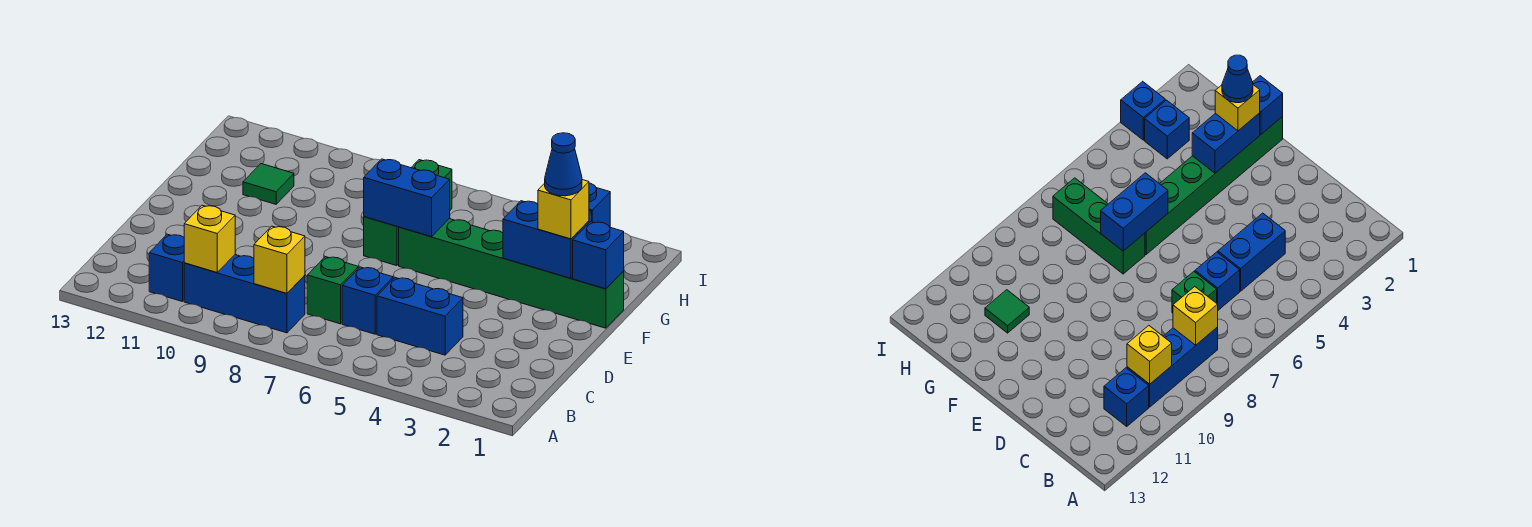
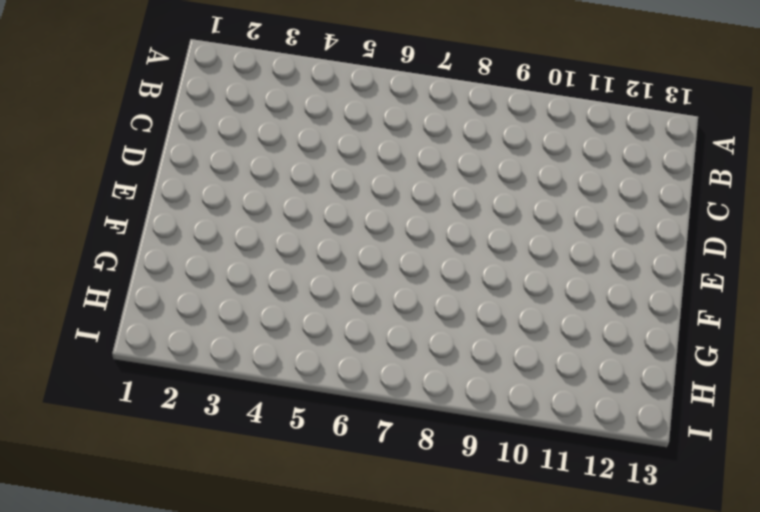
none -> blue 1x3 brick [184,255,305,333]
none -> blue 1x1 brick [149,234,184,302]
none -> blue 1x2 brick [377,278,463,355]

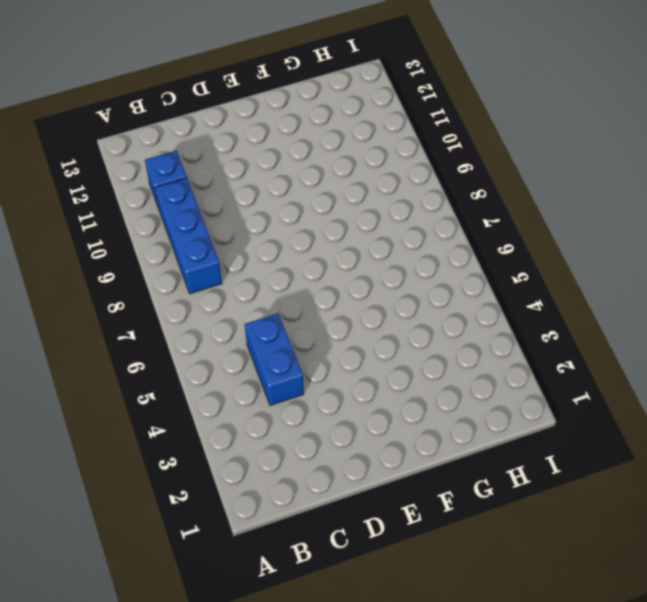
none -> blue 1x1 brick [342,267,393,334]
none -> green 1x1 brick [307,257,358,324]
none -> green 1x6 brick [399,218,624,328]

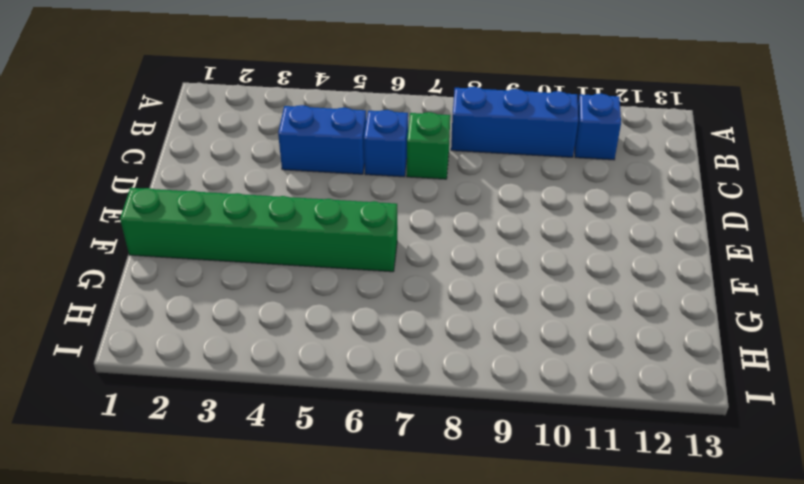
none -> green 1x3 brick [364,160,452,266]
none -> green 1x1 tile [243,164,294,204]
none -> blue 1x1 brick [1145,100,1189,159]

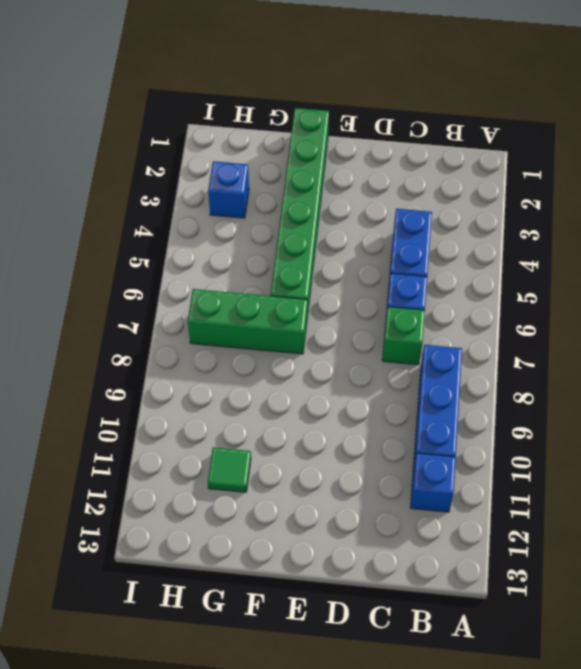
none -> blue 1x1 brick [589,183,610,227]
none -> yellow 1x1 brick [254,226,305,293]
none -> yellow 1x1 brick [184,205,235,273]

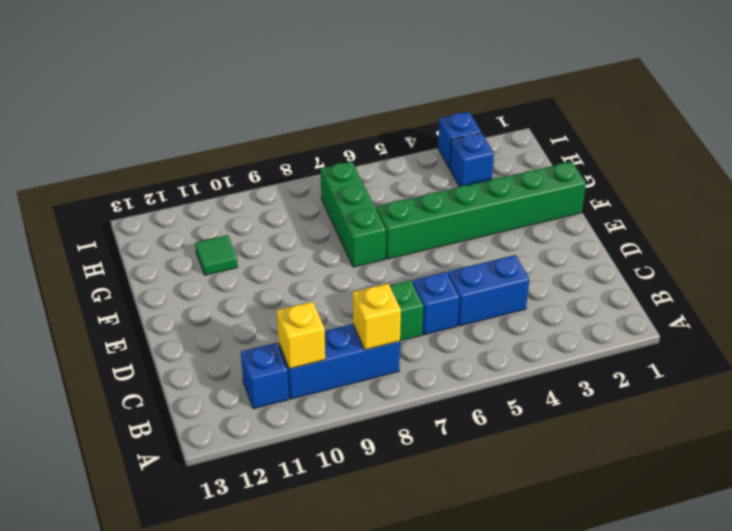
none -> blue 1x1 brick [573,222,624,289]
none -> blue 1x2 brick [503,201,589,278]
none -> blue 1x2 brick [364,159,450,237]

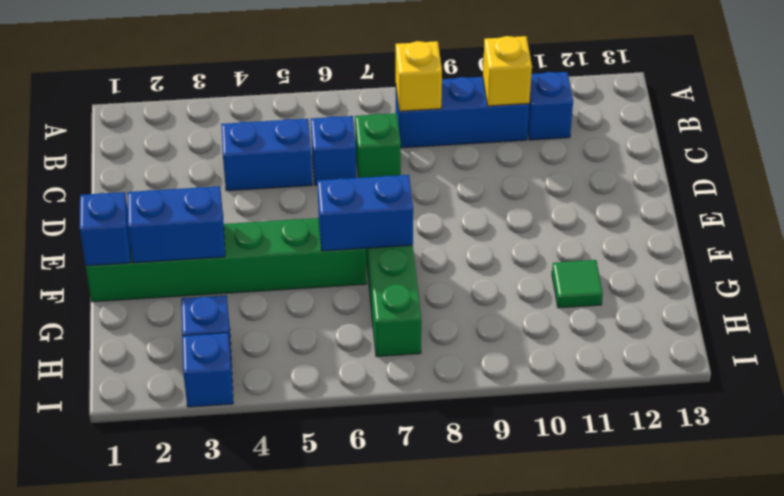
none -> yellow 1x1 brick [538,180,589,239]
none -> blue 1x1 cone [545,133,582,196]

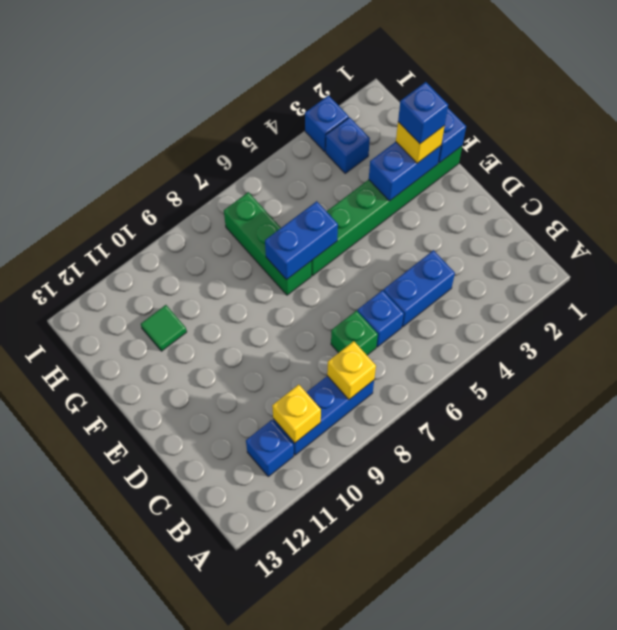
blue 1x1 brick [398,82,448,144] -> blue 1x1 cone [545,133,582,196]

